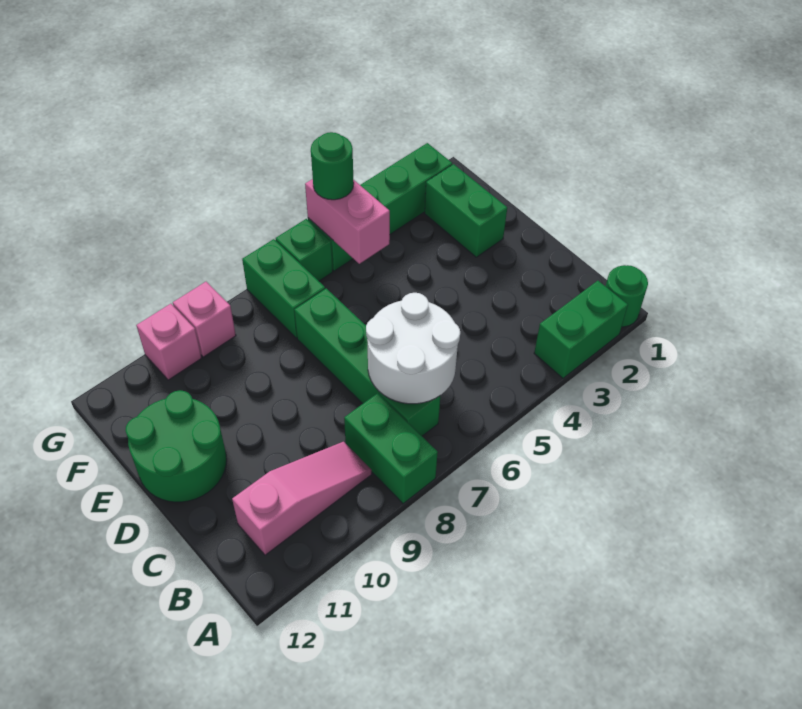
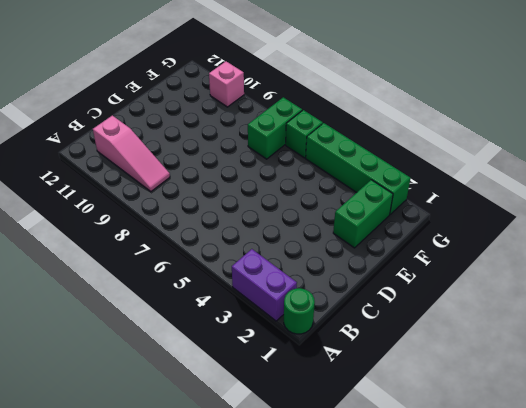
purple 1x2 brick [232,249,297,321] -> green 1x2 brick [534,281,628,378]
none -> green 1x2 brick [344,393,438,504]
none -> green 1x4 brick [294,288,440,436]
none -> green 2x2 round brick [125,390,227,502]

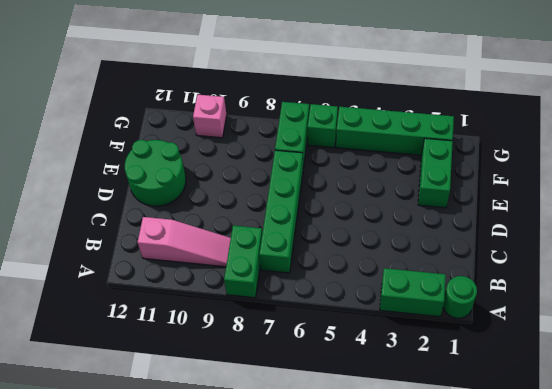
none -> pink 1x1 brick [173,282,236,357]
none -> white 2x2 round brick [366,293,460,404]
none -> pink 1x2 brick [305,179,390,264]

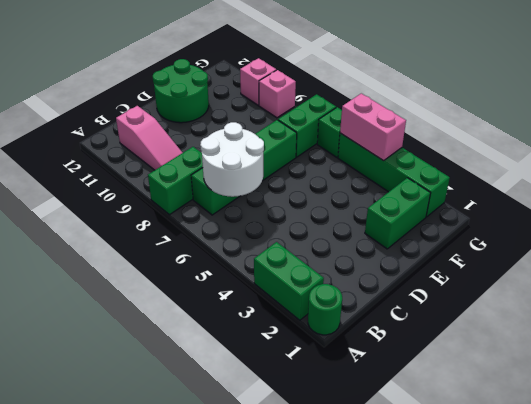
pink 1x2 brick [340,93,406,161] -> pink 1x2 brick turned to [305,179,390,264]
none -> green 1x1 round brick [311,132,354,200]

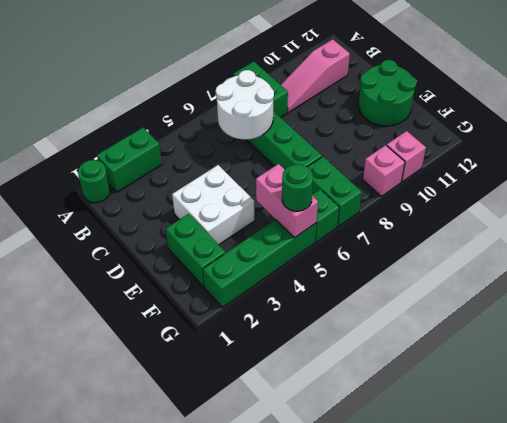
white 2x2 brick [172,165,255,245] -> none

